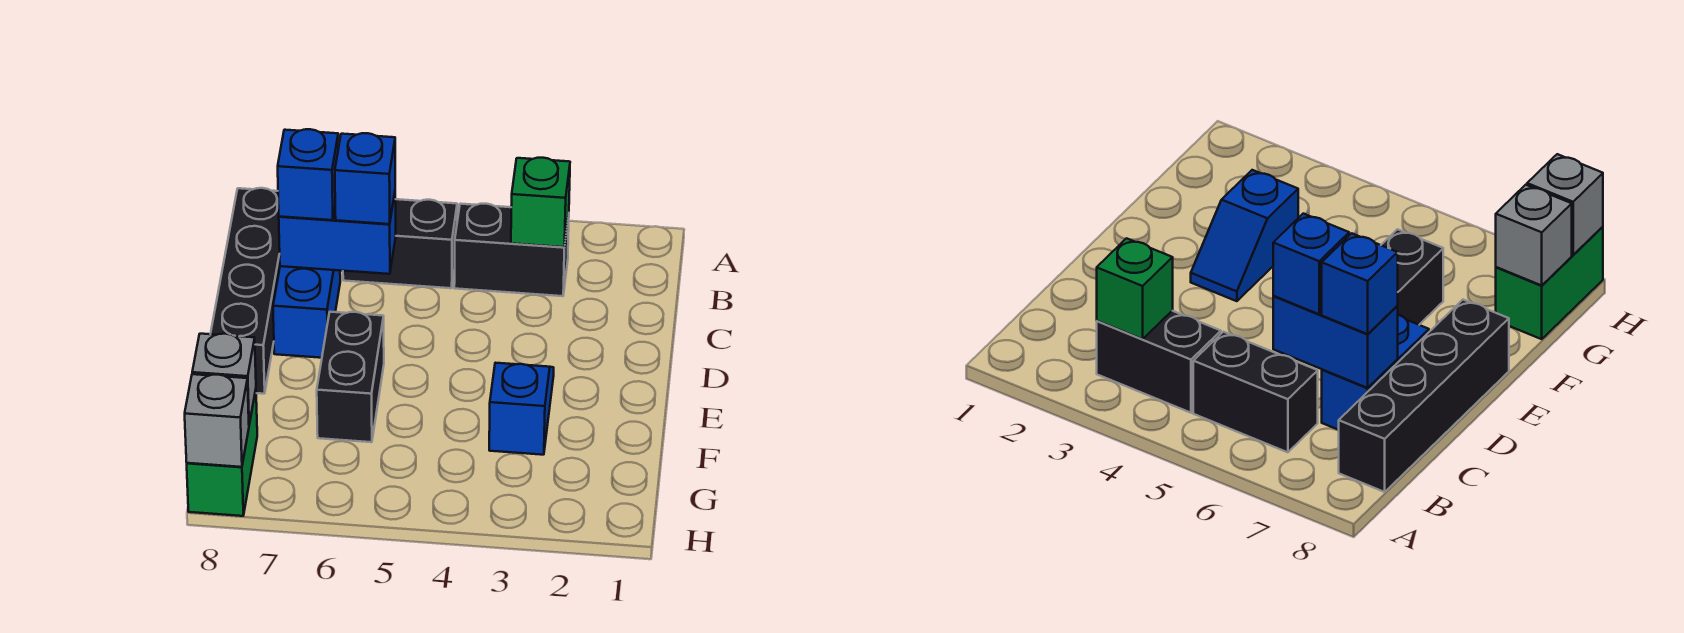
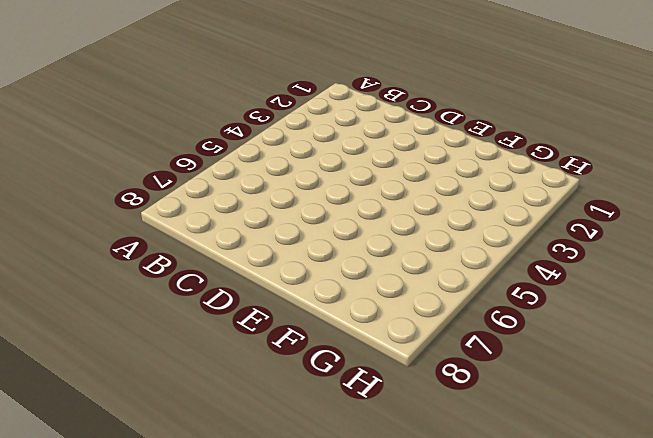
none -> black 1x2 brick [454,204,569,296]
none -> black 1x2 brick [343,199,457,288]
none -> black 1x4 brick [211,188,280,394]

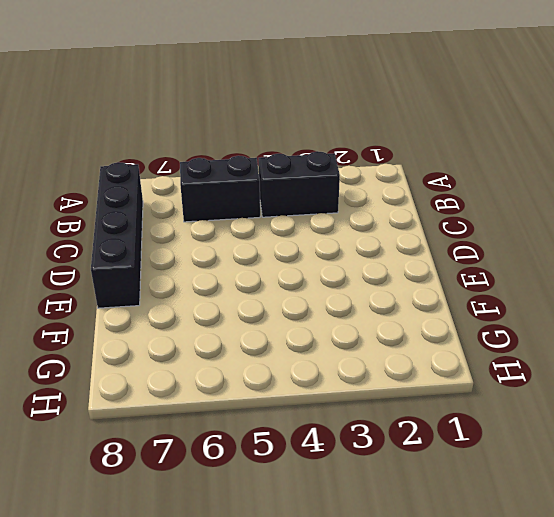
none -> blue 1x2 brick [273,266,340,358]
none -> blue 1x2 slope [489,363,554,455]
none -> black 1x2 brick [317,312,384,442]

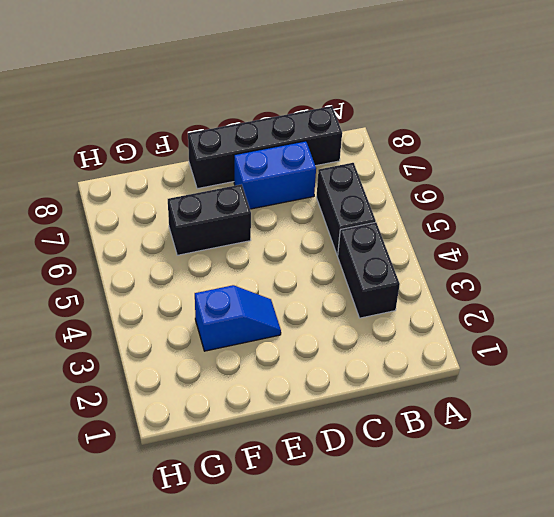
none -> green 1x2 brick [187,390,257,516]
none -> green 1x1 brick [511,158,570,247]
none -> blue 1x2 brick [279,194,396,274]

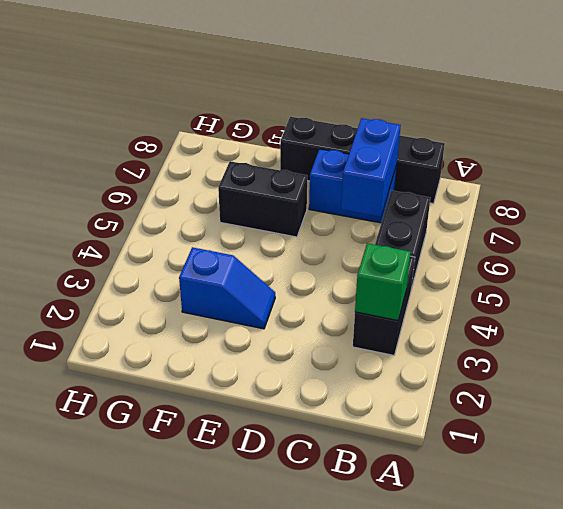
none -> green 1x2 brick [187,390,257,516]
none -> grey 1x1 brick [192,334,256,424]
none -> grey 1x1 brick [185,374,249,467]

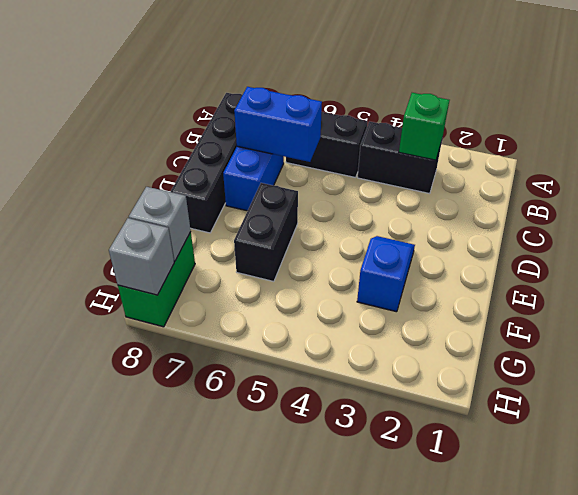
none -> blue 1x1 brick [335,133,395,224]
none -> blue 1x1 brick [278,129,338,220]

